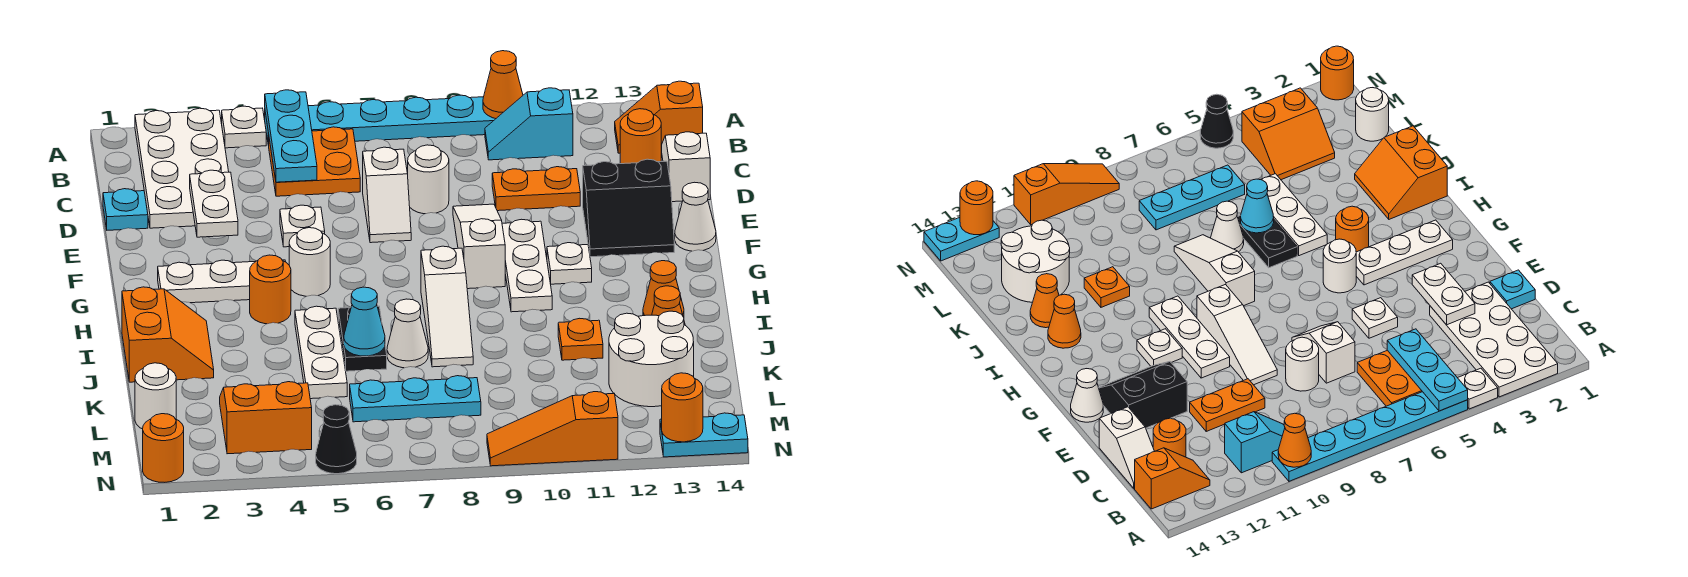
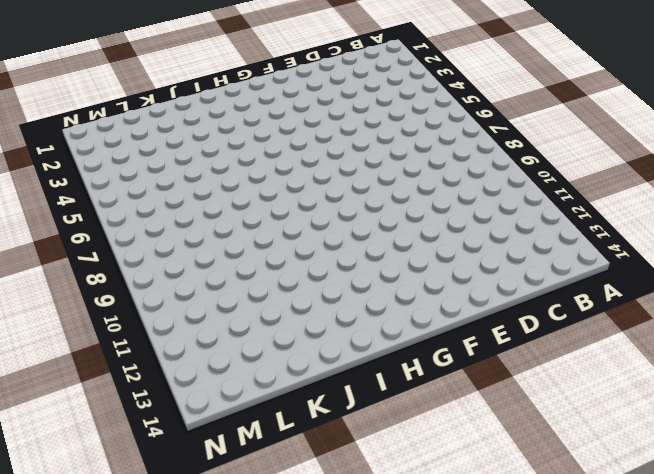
none -> white 2x4 plate [135,108,229,228]
none -> white 1x1 plate [221,106,266,148]
none -> cyan 1x6 plate [265,95,495,145]
none -> orange 2x2 plate [269,127,360,196]

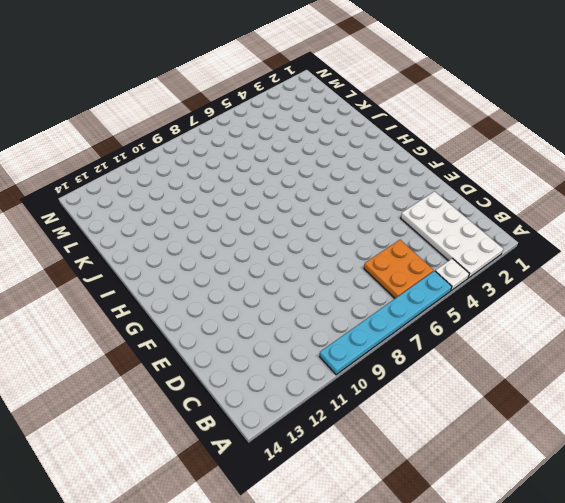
none -> cyan 1x2 slope [485,88,573,160]
none -> orange 1x2 slope [615,81,703,153]
none -> orange 1x1 round brick [620,109,661,164]
none -> white 1x2 slope [661,132,710,202]

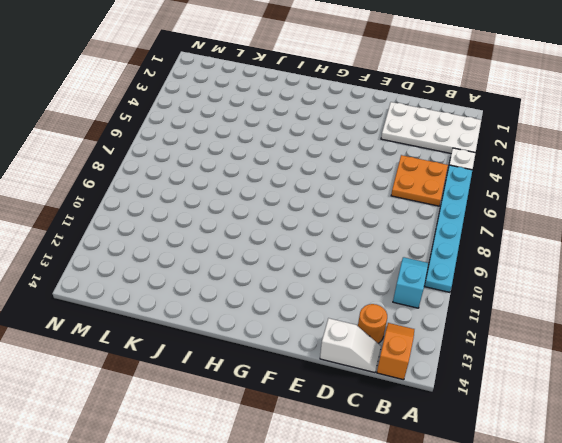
none -> cyan 1x1 plate [103,189,148,230]
none -> white 1x2 slope [363,147,411,243]
none -> white 1x1 round brick [408,145,449,214]
none -> orange 1x2 plate [492,167,580,211]

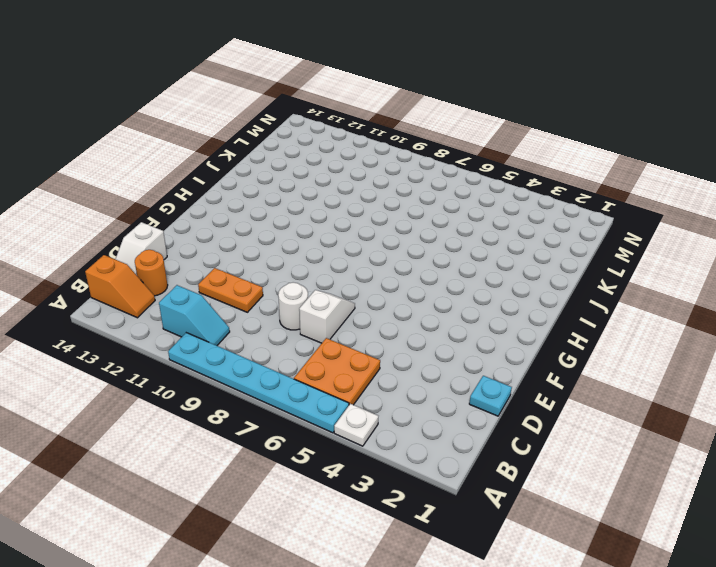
none -> white 2x4 plate [135,108,229,228]
none -> white 1x1 plate [280,205,325,247]
none -> white 1x3 slope [453,204,505,289]
none -> black 2x2 slope [583,159,674,257]

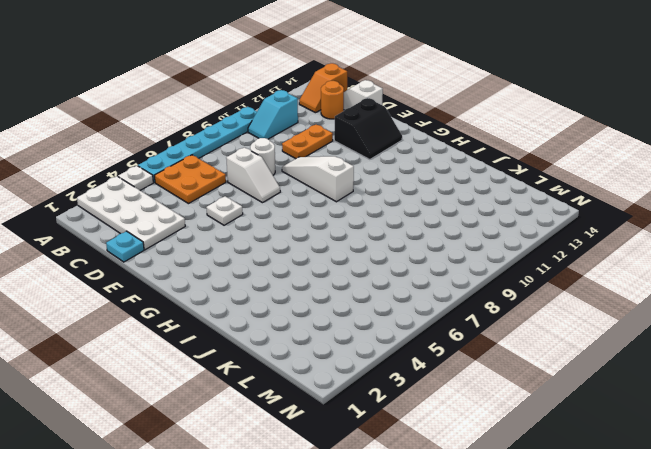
none -> white 1x3 plate [502,219,552,312]
none -> white 1x1 cone [675,182,716,251]
none -> white 1x3 plate [158,260,286,303]
none -> white 1x1 round brick [289,228,330,296]

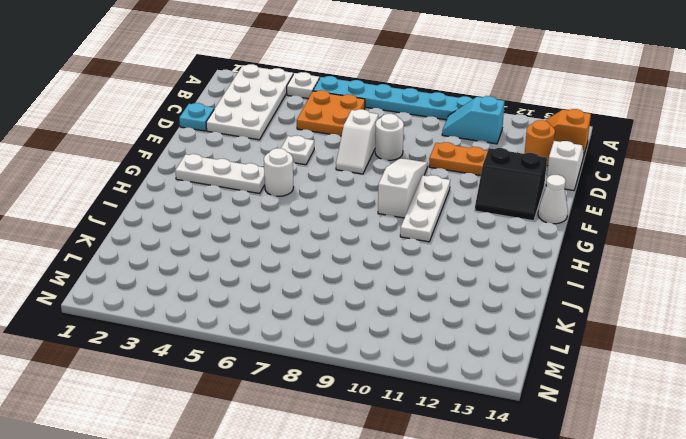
none -> white 1x1 plate [547,243,592,284]
none -> orange 1x1 round brick [250,255,291,324]
none -> white 1x3 slope [421,246,473,367]
none -> orange 2x2 slope [122,287,214,382]

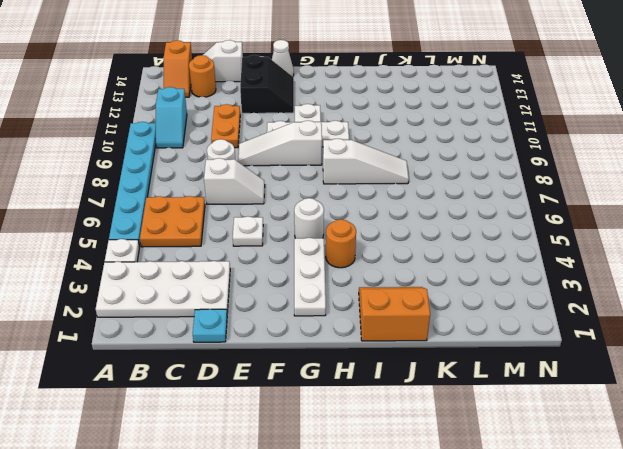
none -> white 1x3 plate [295,306,347,399]
none -> black 1x2 plate [338,306,387,371]
none -> orange 1x1 cone [643,261,684,317]
none -> white 1x1 cone [387,299,428,368]

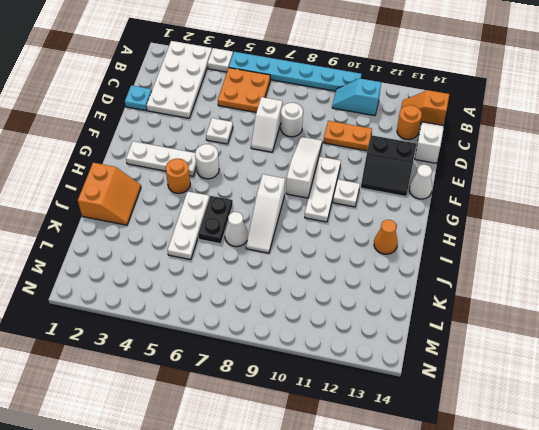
none -> orange 1x1 plate [558,318,603,360]
none -> orange 1x1 cone [652,286,685,325]
none -> white 2x2 round brick [609,311,694,407]
none -> white 1x1 round brick [135,363,176,429]

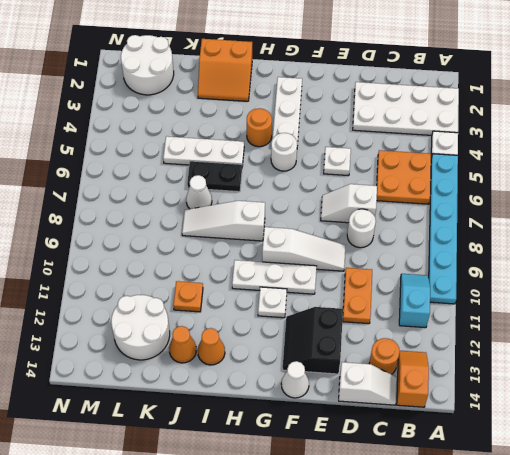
white 2x2 round brick [121,35,174,95] -> white 1x1 round brick [135,363,176,429]
none -> cyan 1x1 plate [103,189,148,230]
none -> orange 2x2 slope [220,382,312,454]
none -> cyan 1x3 plate [350,376,481,422]
none -> orange 1x1 round brick [143,414,184,482]

